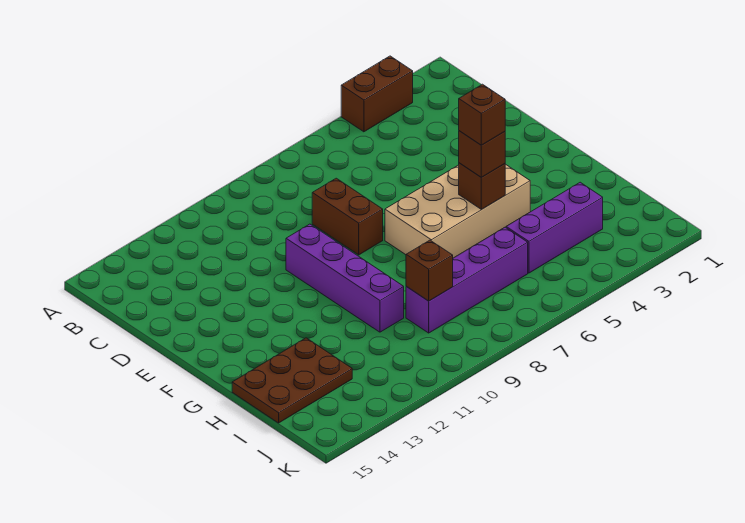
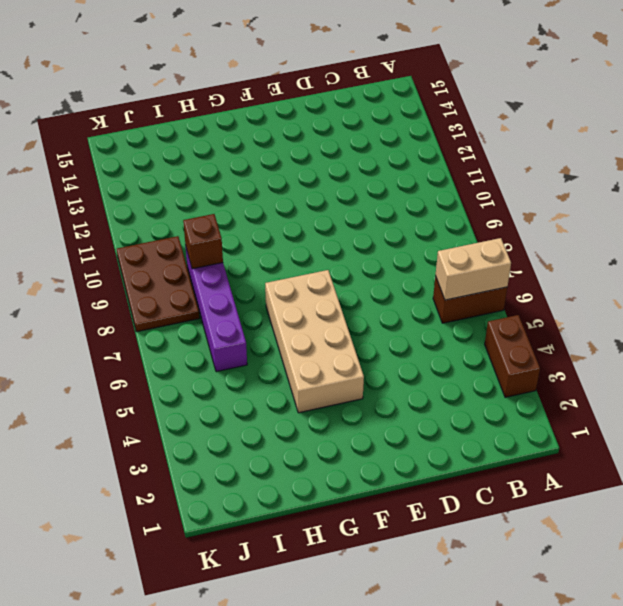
brown 1x2 brick [433,276,507,323] -> brown 1x2 brick moved to [312,178,383,255]
tan 1x2 brick [435,238,511,300] -> none
brown 2x3 plate [117,236,200,332] -> brown 2x3 plate moved to [232,338,352,423]
none -> purple 1x4 brick [286,224,404,332]
none -> purple 1x3 brick [506,182,603,273]

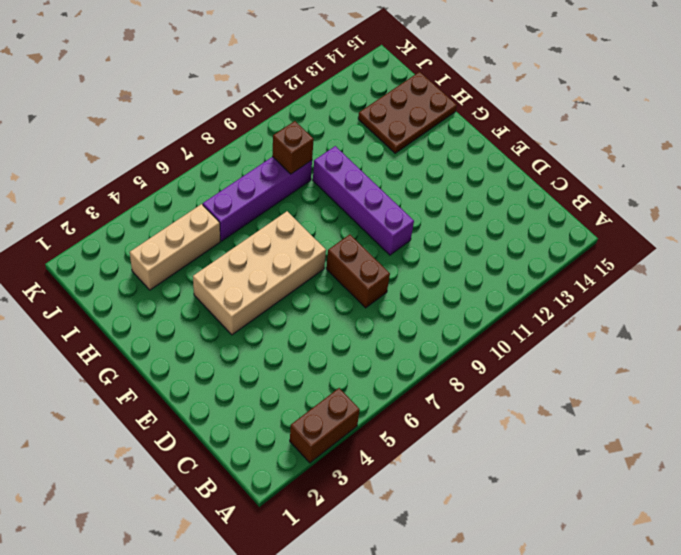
tan 1x3 brick [130,204,220,290] -> purple 1x3 brick [506,182,603,273]
none -> brown 1x1 brick [459,163,505,209]
none -> brown 1x1 brick [459,131,505,177]

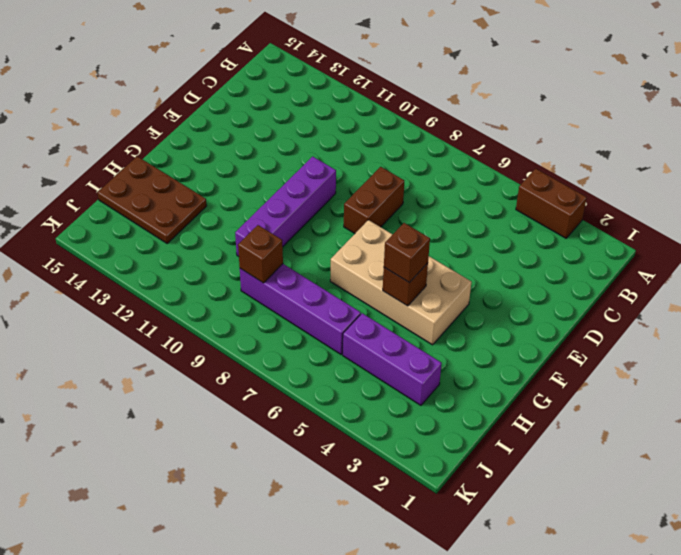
none -> brown 1x1 brick [459,84,505,145]

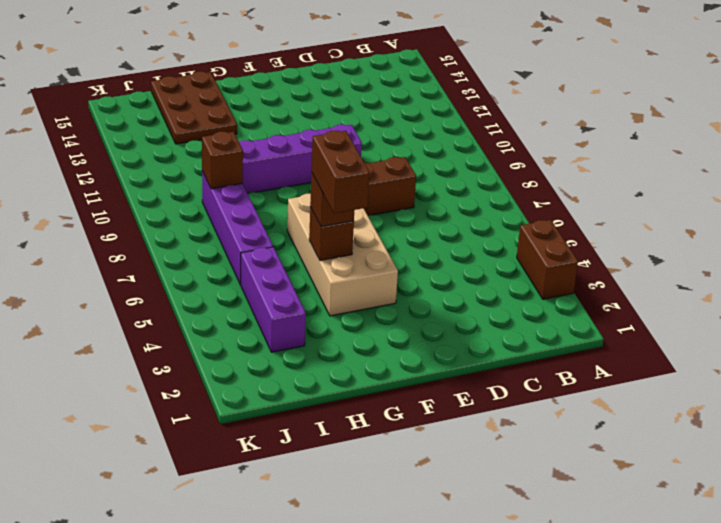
brown 1x2 brick [311,131,369,213] -> brown 1x1 brick [459,84,505,145]

